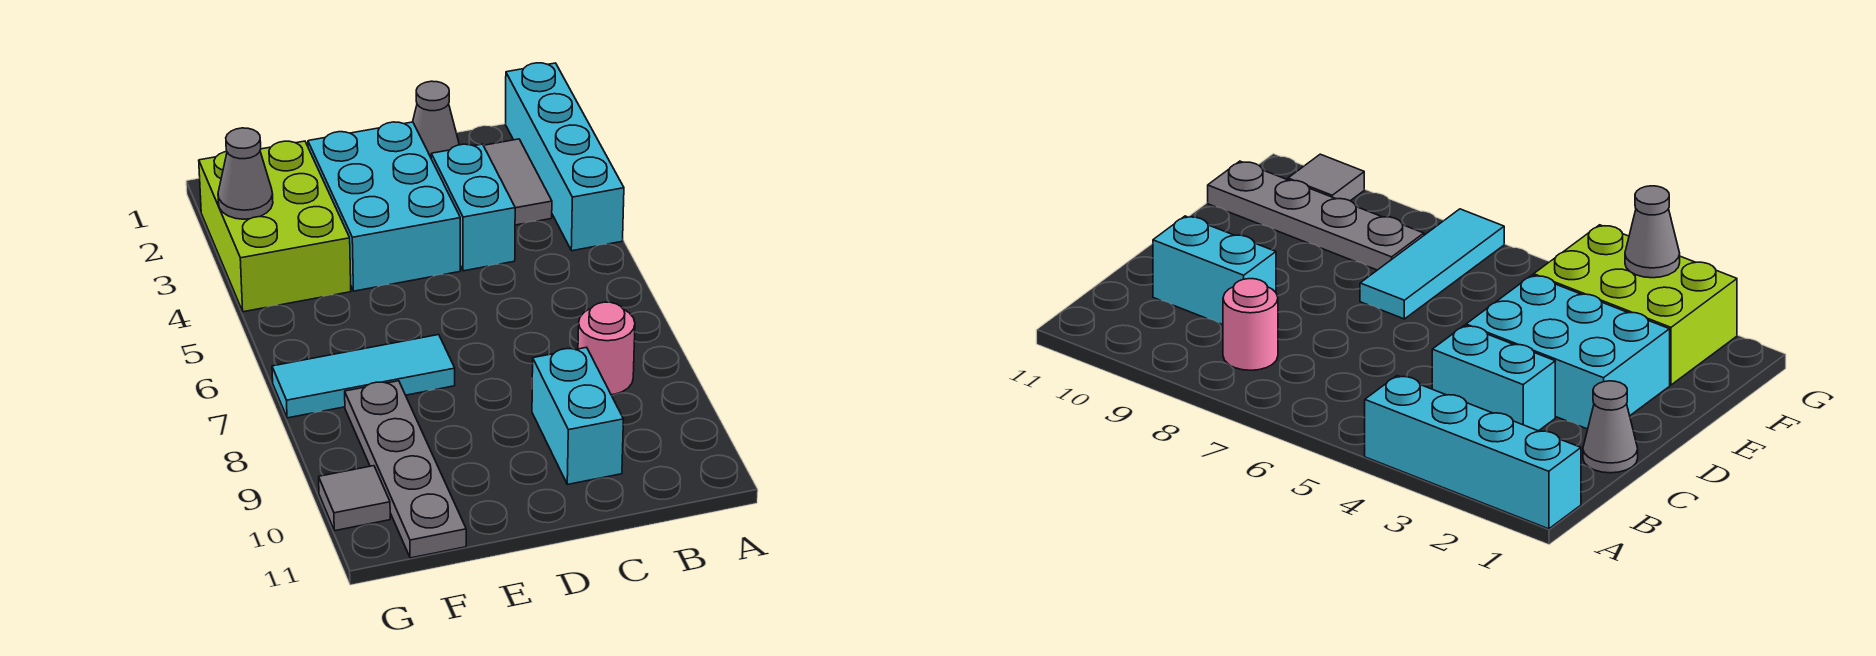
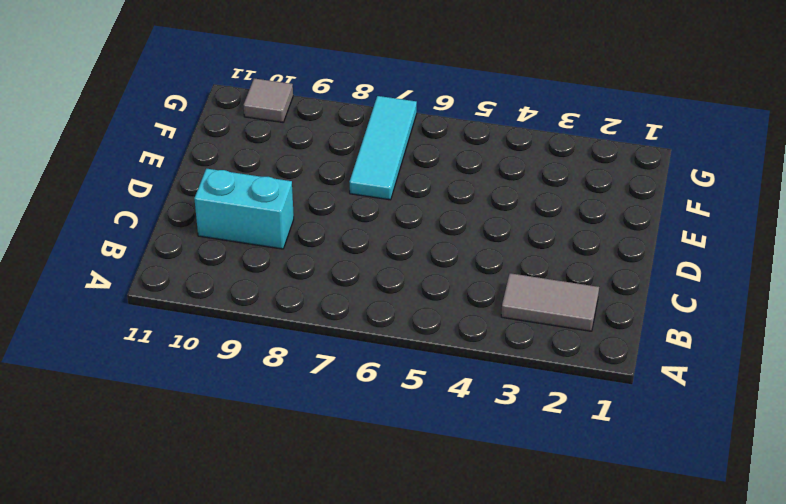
none -> cyan 1x4 brick [506,63,624,251]
none -> pink 1x1 round brick [578,302,635,395]
none -> grey 1x1 cone [413,81,459,157]

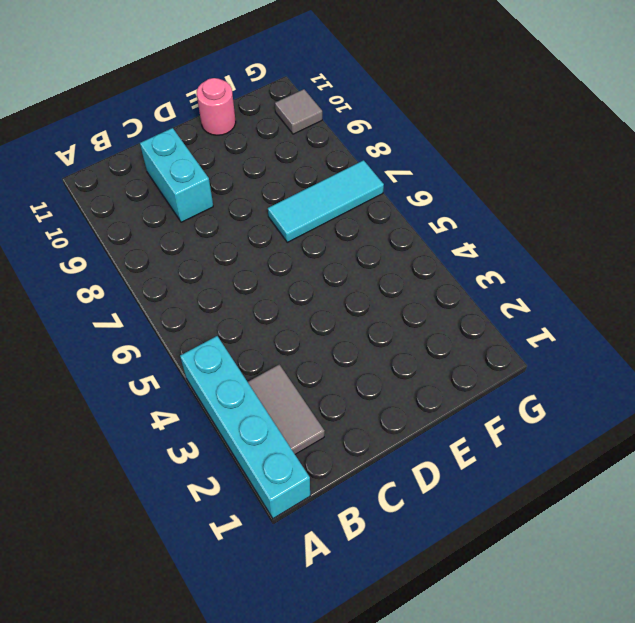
pink 1x1 round brick [197,78,236,135] -> pink 1x1 round brick moved to [578,302,635,395]
none -> grey 1x1 cone [413,81,459,157]
none -> cyan 1x2 brick [431,144,515,271]
none -> cyan 2x3 brick [308,122,460,291]

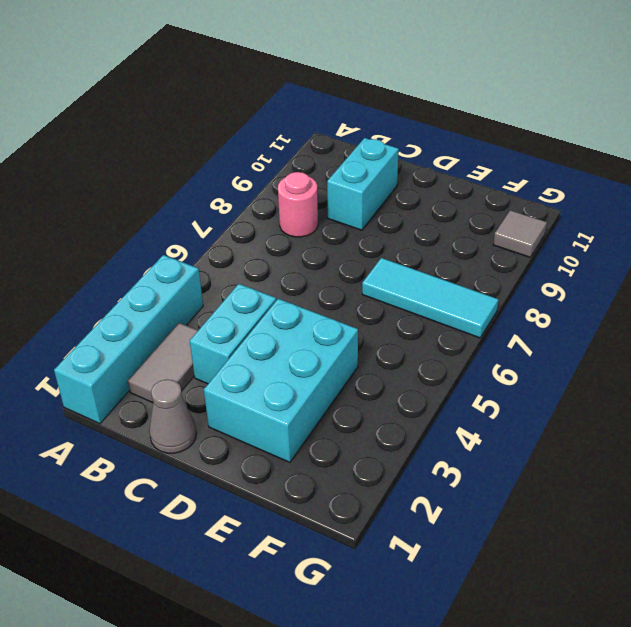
none -> lime 2x3 brick [199,141,351,312]
none -> grey 1x4 plate [345,381,466,558]
none -> grey 1x1 cone [218,128,273,219]

